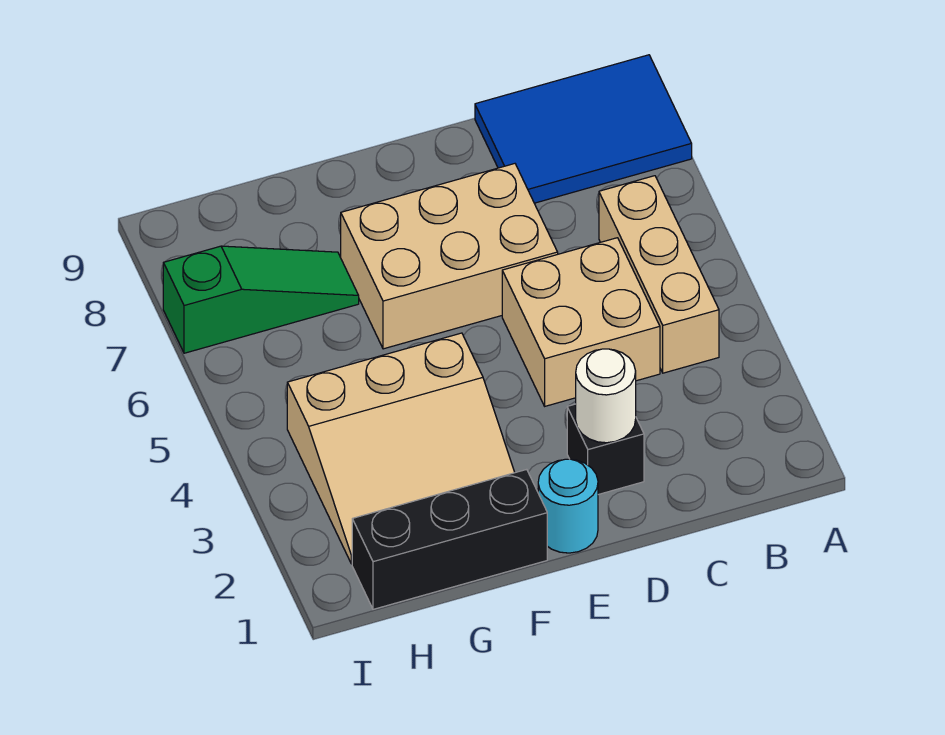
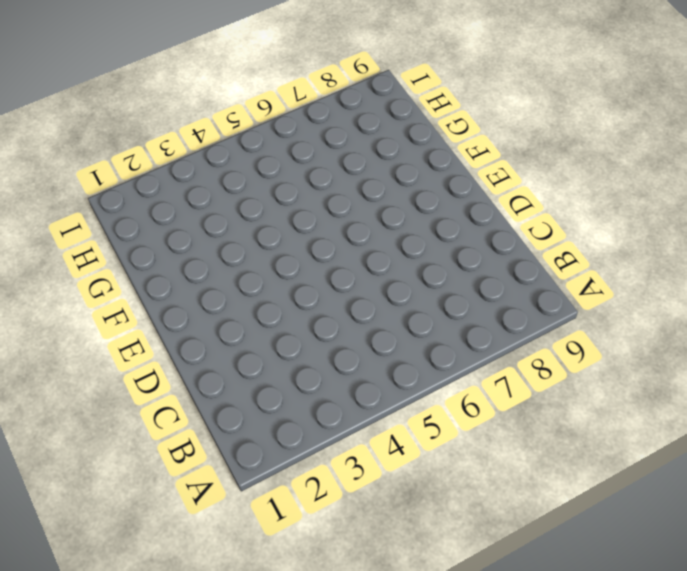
none -> blue 2x3 tile [475,55,692,203]
none -> tan 1x3 brick [599,176,719,373]

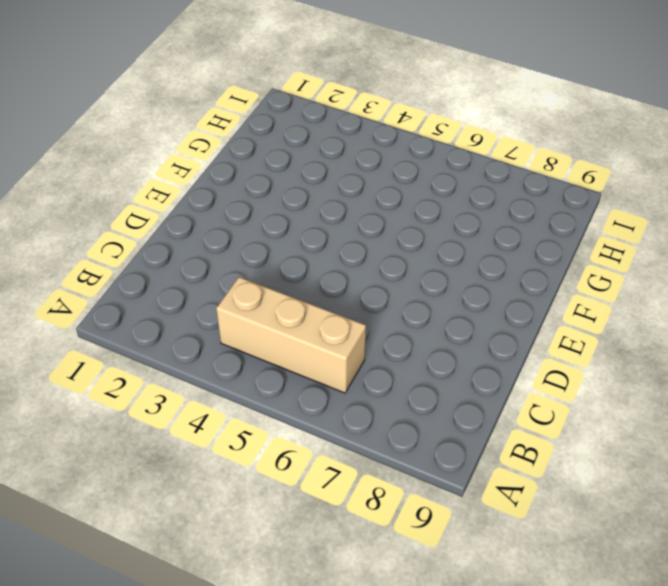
none -> blue 2x3 tile [475,55,692,203]
none -> tan 2x2 brick [502,238,660,406]

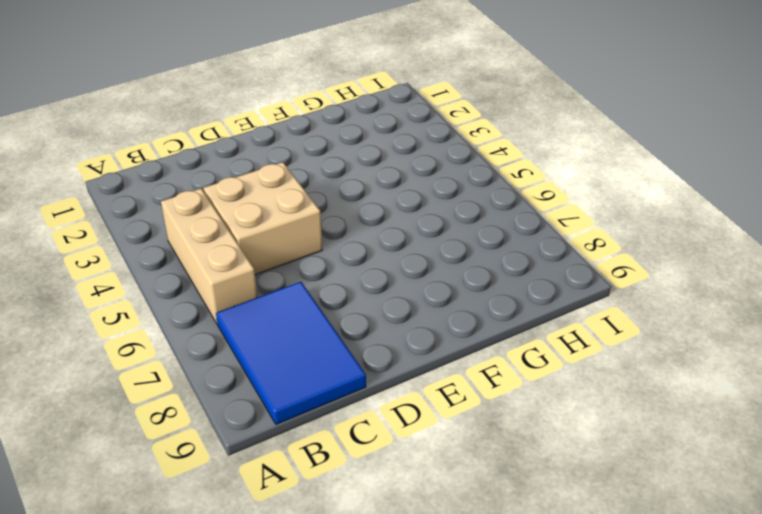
blue 2x3 tile [216,282,366,424] -> blue 2x3 tile turned to [475,55,692,203]
none -> black 1x1 brick [567,404,644,495]
none -> tan 2x3 brick [341,164,558,349]

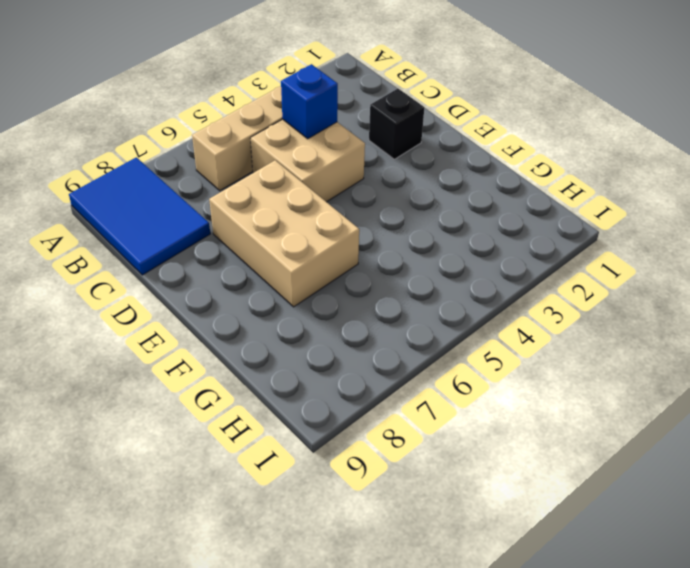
blue 1x1 brick [281,64,338,139] -> none
none -> cyan 1x1 round brick [538,459,598,553]
none -> black 1x3 brick [352,469,547,609]

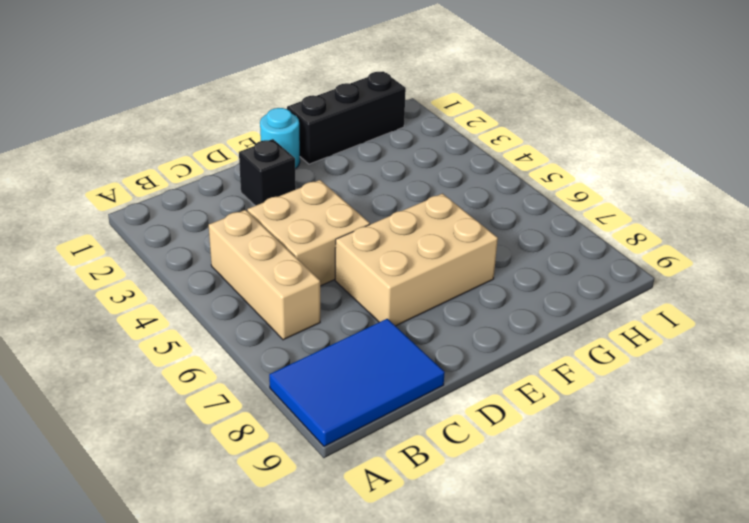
none -> tan 3x3 slope [287,333,515,564]
none -> green 1x3 slope [163,246,359,353]

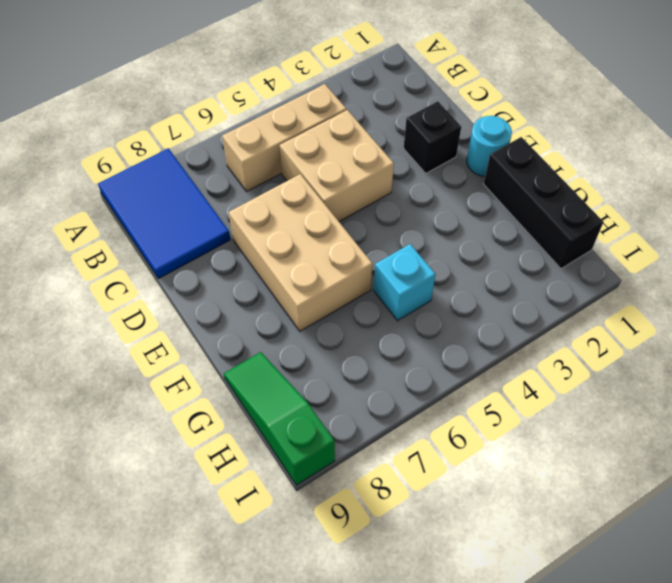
cyan 1x1 brick [374,244,436,321] -> none
green 1x3 slope [224,352,335,485] -> green 1x3 slope moved to [163,246,359,353]
none -> tan 3x3 slope [287,333,515,564]
none -> white 1x1 round brick [576,349,636,443]

